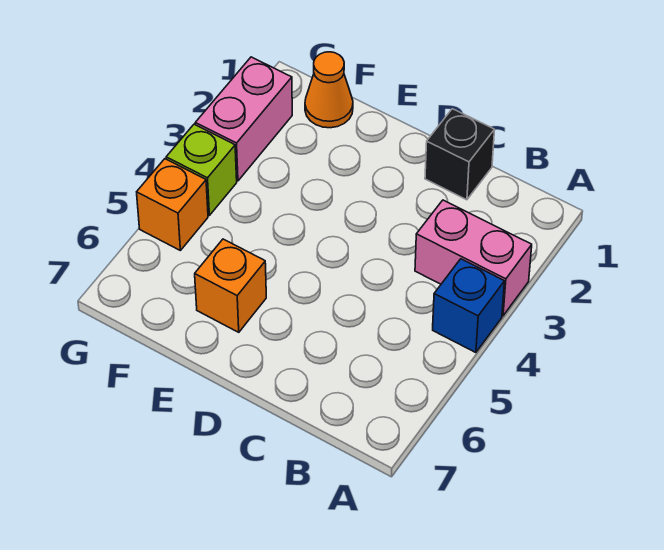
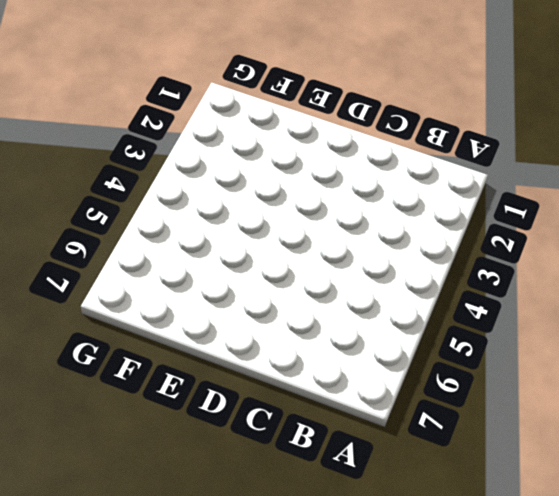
none -> pink 1x2 brick [415,200,532,316]
none -> blue 1x1 brick [433,259,505,353]

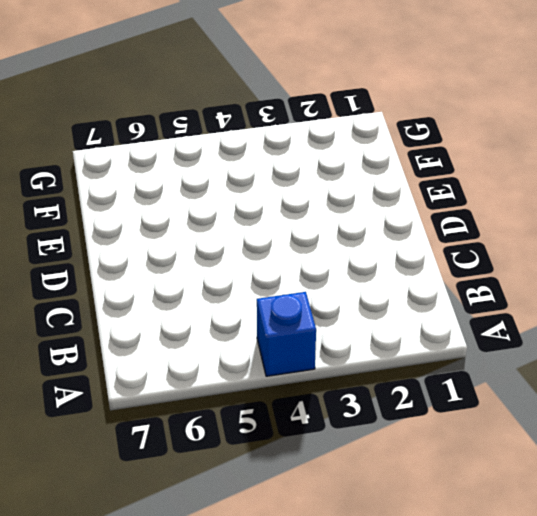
none -> pink 1x2 brick [415,200,532,316]
none -> black 1x1 brick [425,109,495,200]

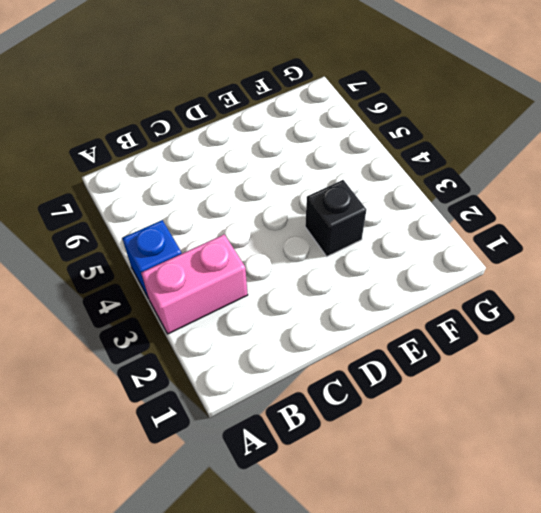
black 1x1 brick [305,180,366,256] -> black 1x1 brick moved to [425,109,495,200]
none -> orange 1x1 brick [195,239,266,332]
none -> orange 1x1 cone [305,52,353,128]

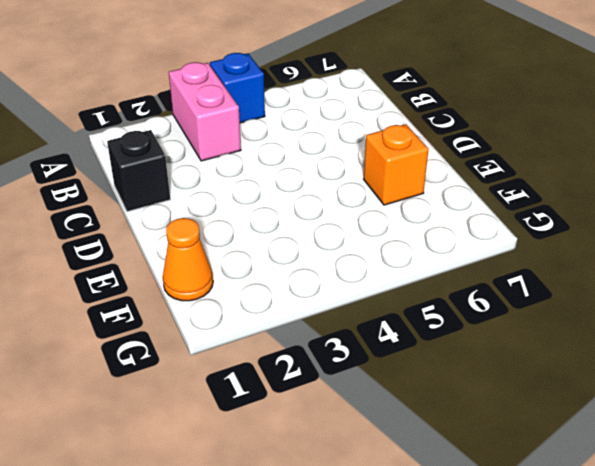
none -> pink 1x2 brick [195,57,292,181]
none -> lime 1x1 brick [166,124,237,215]

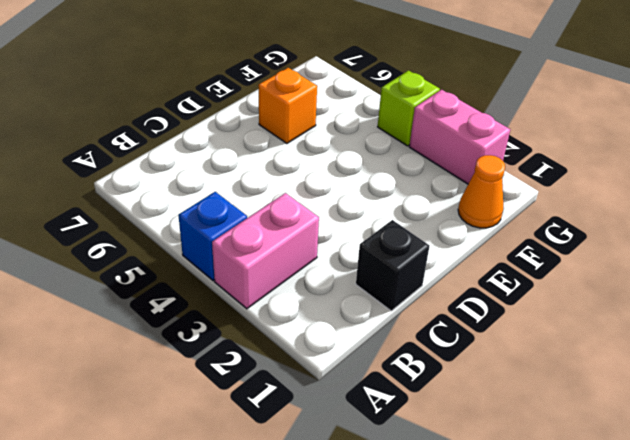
none -> orange 1x1 brick [137,159,208,250]

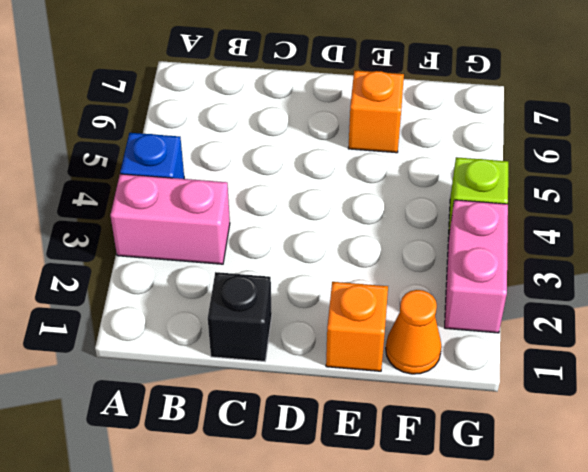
orange 1x1 brick [326,282,388,371] -> orange 1x1 brick moved to [137,159,208,250]

